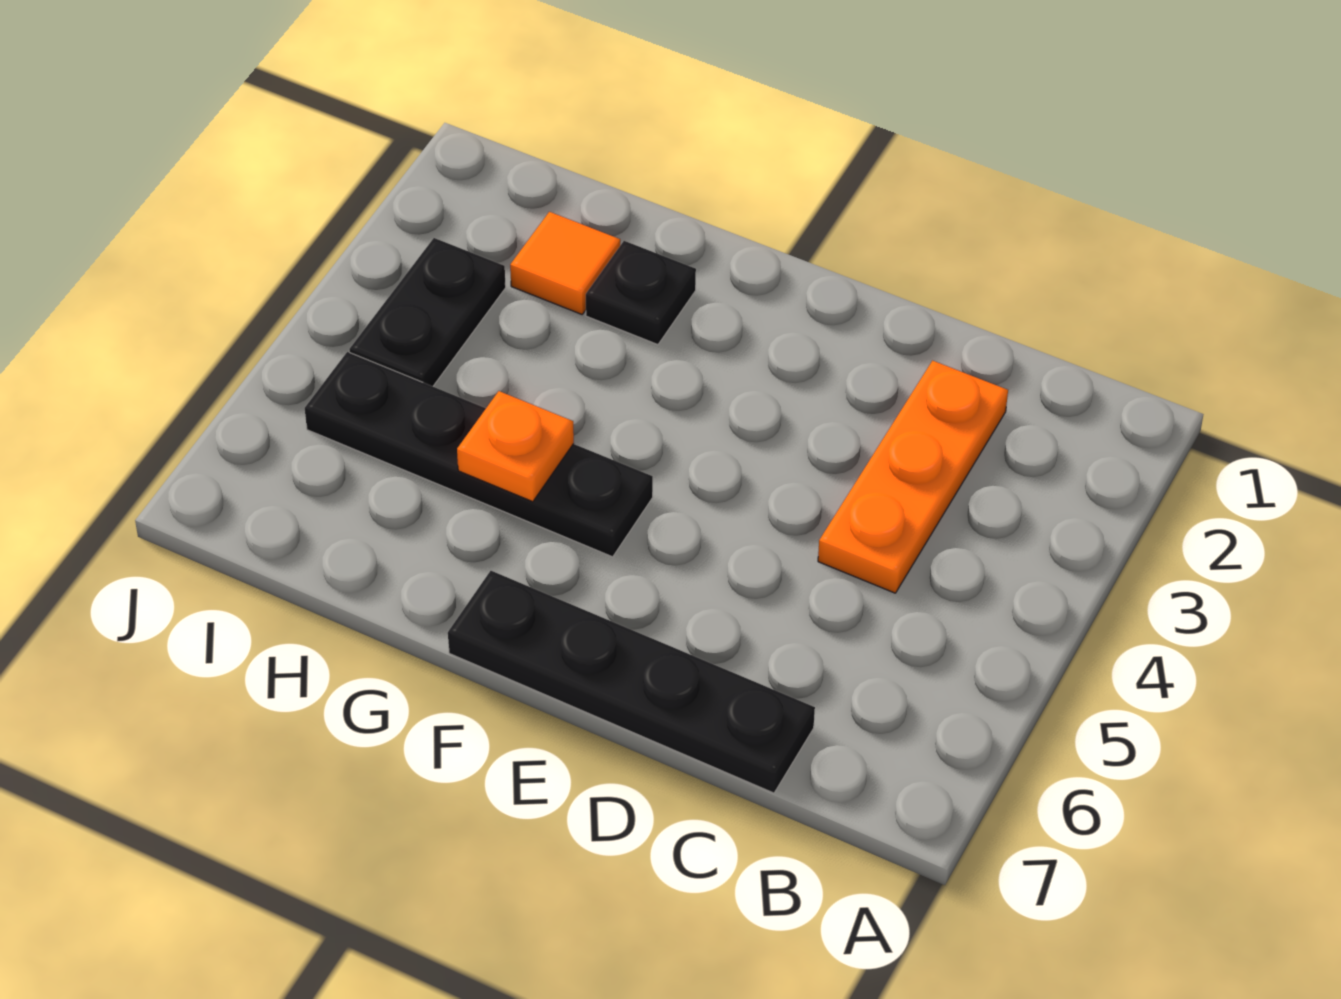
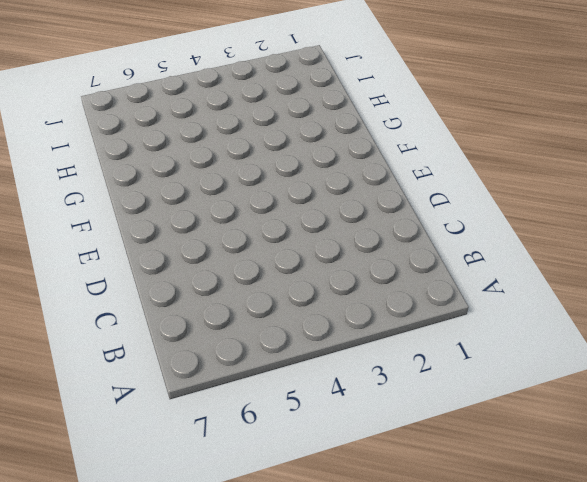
none -> orange 1x3 plate [818,361,1008,593]
none -> black 1x4 plate [448,571,815,793]

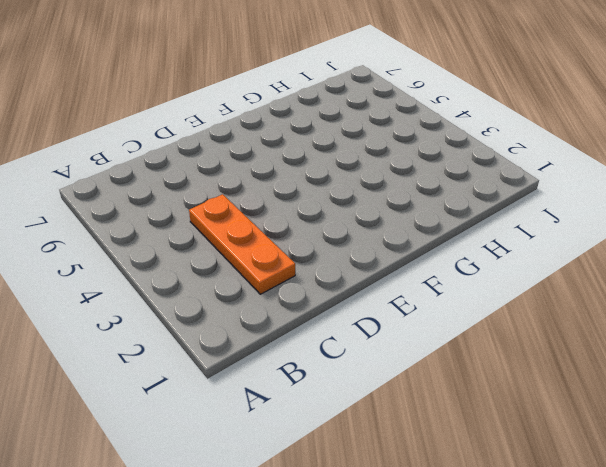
none -> black 1x4 plate [448,571,815,793]
none -> black 1x4 plate [305,352,653,557]

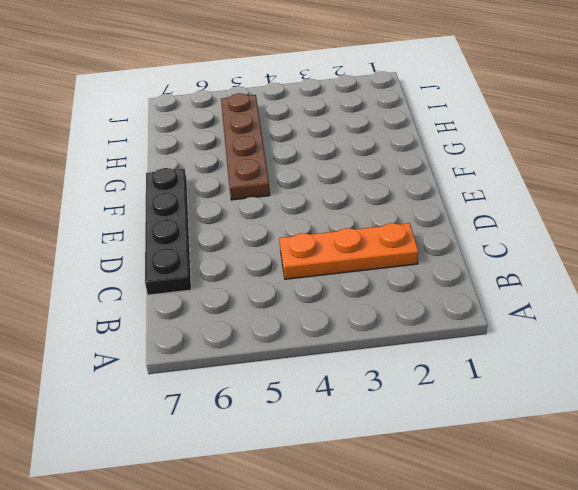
brown 1x4 plate [221,93,270,200] -> black 1x4 plate [305,352,653,557]
none -> black 1x1 plate [586,241,696,345]
none -> orange 1x1 tile [510,212,620,314]

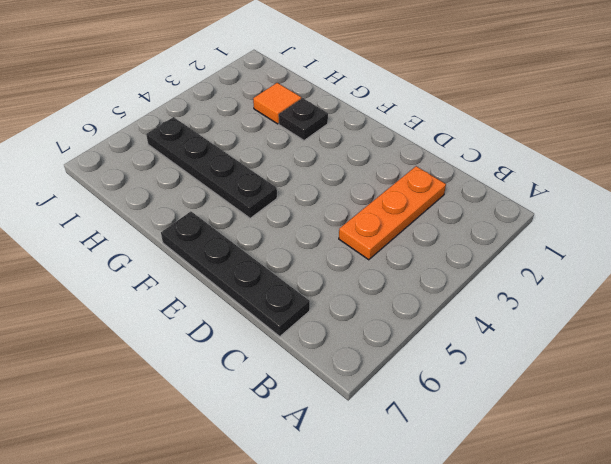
none -> black 1x2 plate [349,238,506,386]
none -> orange 1x1 plate [457,391,574,502]

